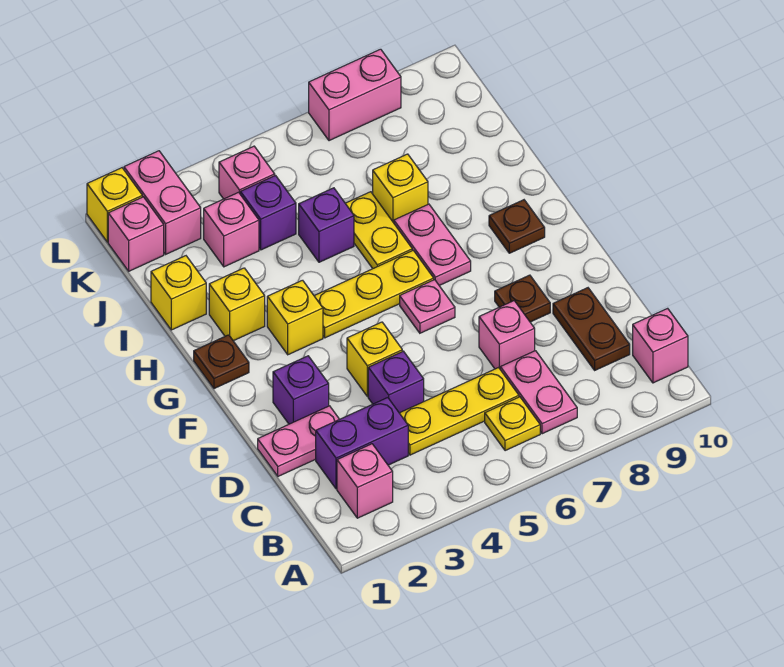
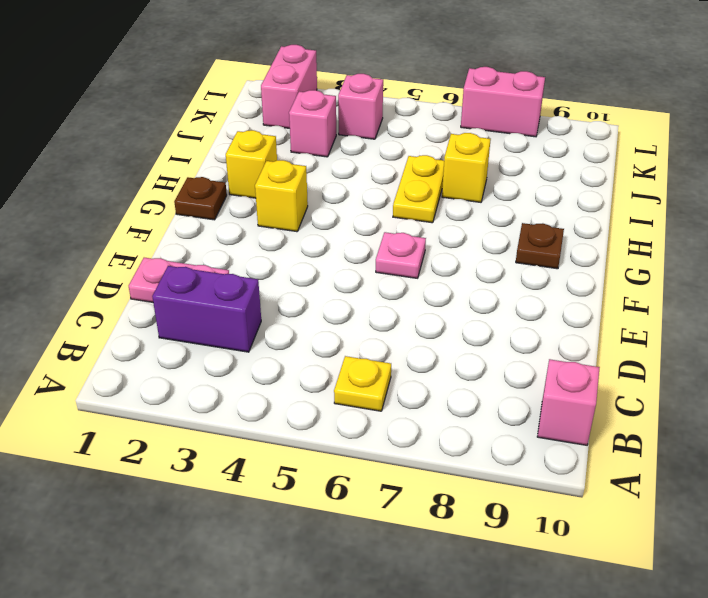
none -> pink 1x1 brick [337,444,393,518]
none -> pink 1x2 plate [500,351,577,434]
none -> yellow 1x3 plate [400,368,519,455]
none -> brown 1x2 plate [553,288,630,370]

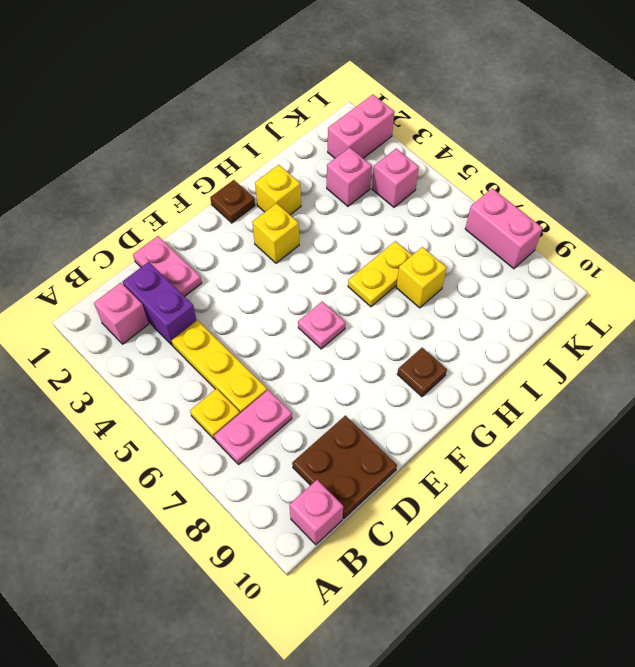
brown 2x2 plate [292,416,397,518] -> brown 1x2 plate [553,288,630,370]
none -> purple 1x1 brick [368,351,424,413]
none -> pink 1x1 brick [479,301,535,369]
none -> purple 1x1 brick [273,356,329,424]
none -> yellow 1x1 brick [347,322,402,396]

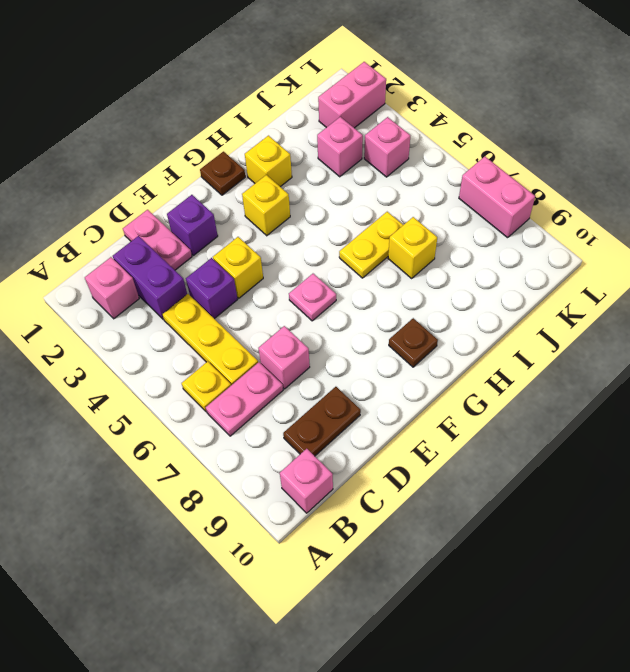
none -> brown 1x1 plate [495,275,550,322]
none -> yellow 1x3 plate [314,250,434,338]
none -> pink 1x2 plate [394,204,471,286]
none -> yellow 1x1 brick [151,256,206,330]

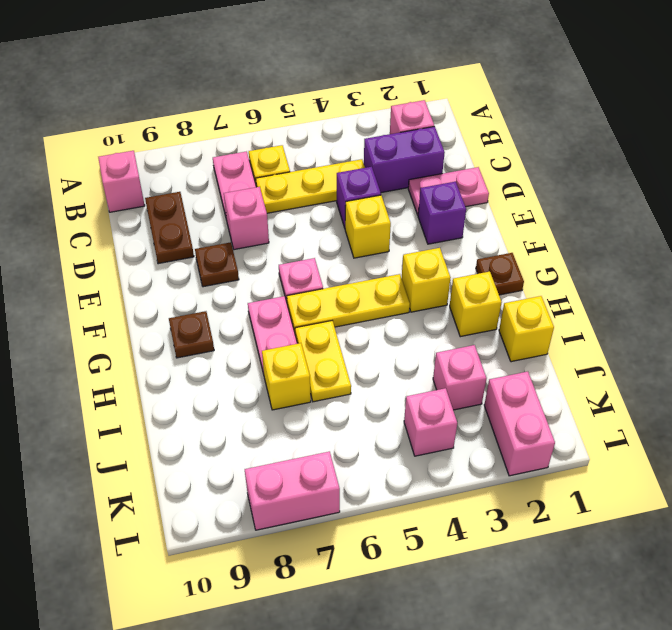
none -> purple 1x1 brick [299,188,354,262]
none -> purple 1x1 brick [240,176,296,250]
none -> pink 1x1 brick [108,197,164,271]
none -> yellow 1x1 brick [87,168,142,242]

